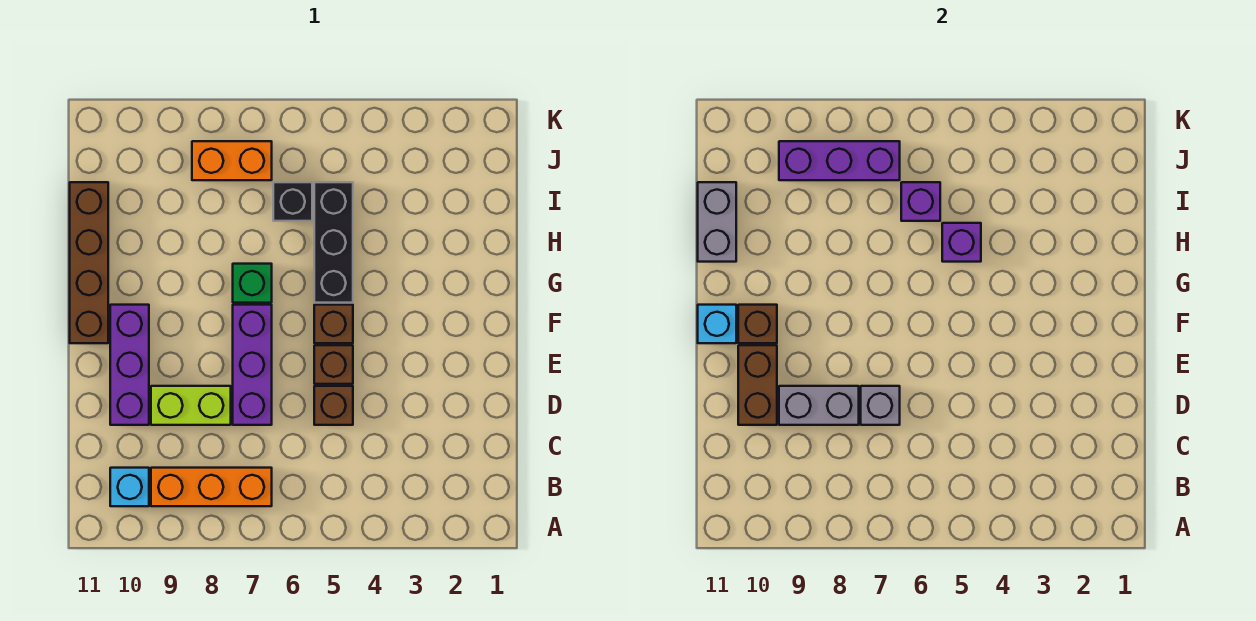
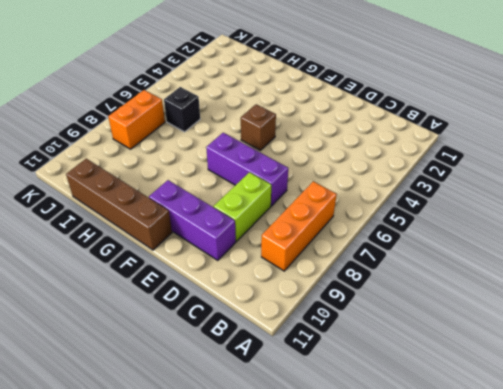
none -> cyan 1x1 brick [110,468,149,506]
none -> brown 1x1 brick [314,386,353,425]
none -> brown 1x1 brick [314,345,353,384]

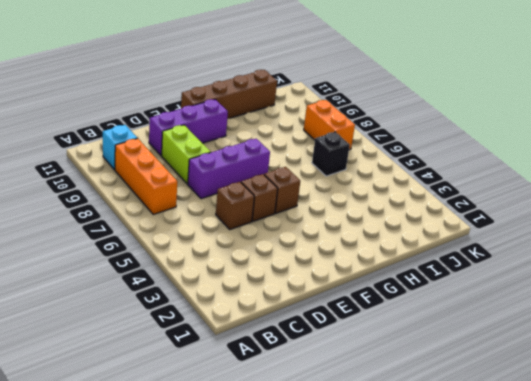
none -> black 1x3 brick [314,182,353,303]
none -> green 1x1 brick [233,264,272,303]
none -> grey 1x1 brick [861,386,900,425]

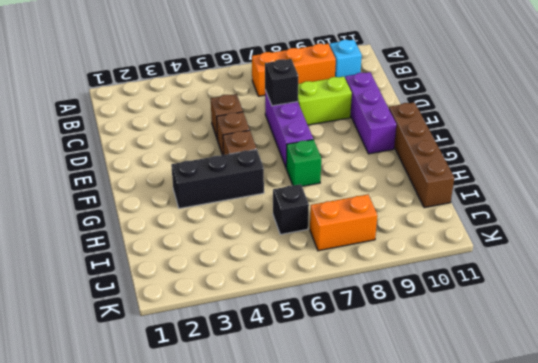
black 1x1 brick [265,59,298,106] -> grey 1x1 brick [861,386,900,425]
black 1x3 brick [171,149,264,209] -> black 1x3 brick turned to [314,182,353,303]
none -> grey 1x2 brick [779,386,859,425]
none -> brown 1x2 brick [738,345,777,425]
none -> brown 1x1 brick [738,305,777,343]

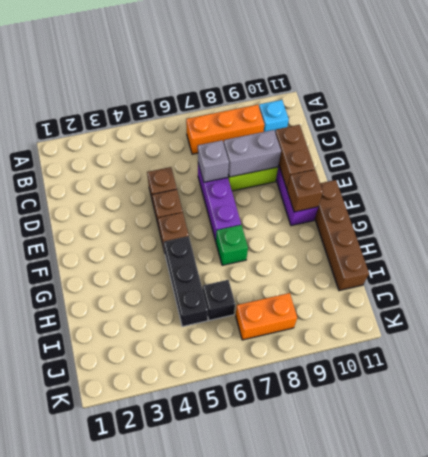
none -> cyan 1x1 brick [698,305,736,343]
none -> purple 1x1 brick [942,223,981,262]
none -> grey 1x2 brick [698,182,736,262]

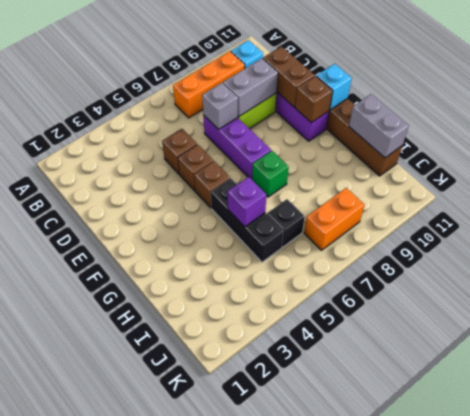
none -> purple 1x1 brick [901,182,940,221]
none -> purple 1x3 brick [779,141,900,180]

